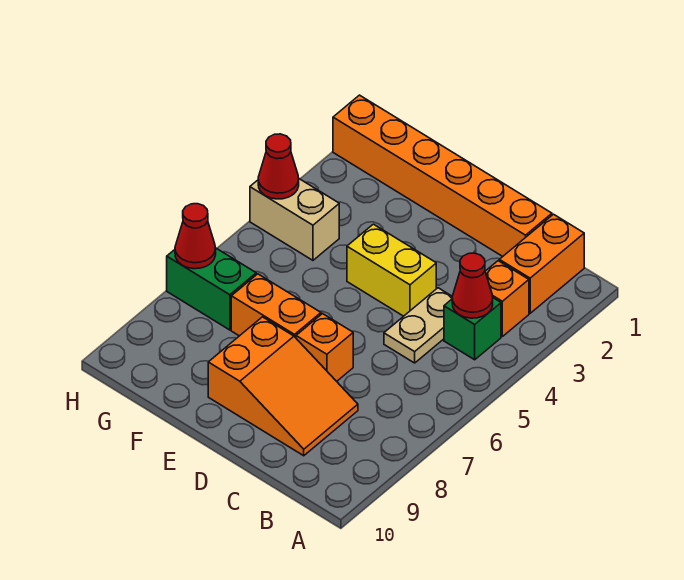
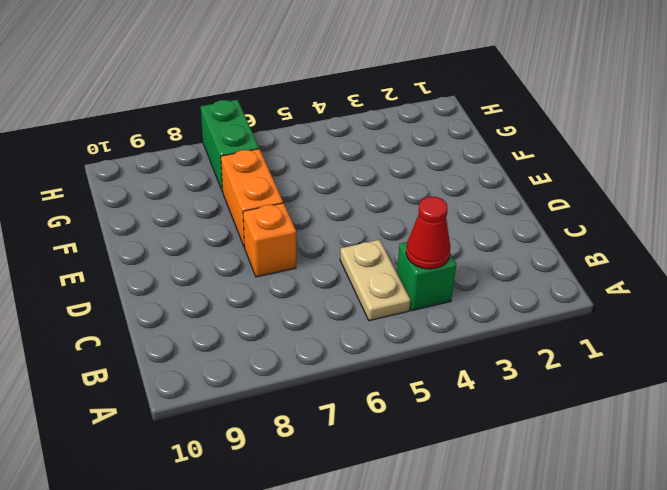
tan 1x2 plate [340,240,411,321] -> tan 1x2 plate turned to [384,288,452,363]
none -> orange 1x2 brick [499,214,584,313]
none -> orange 1x1 brick [485,261,529,336]
none -> orange 1x6 brick [333,95,552,257]

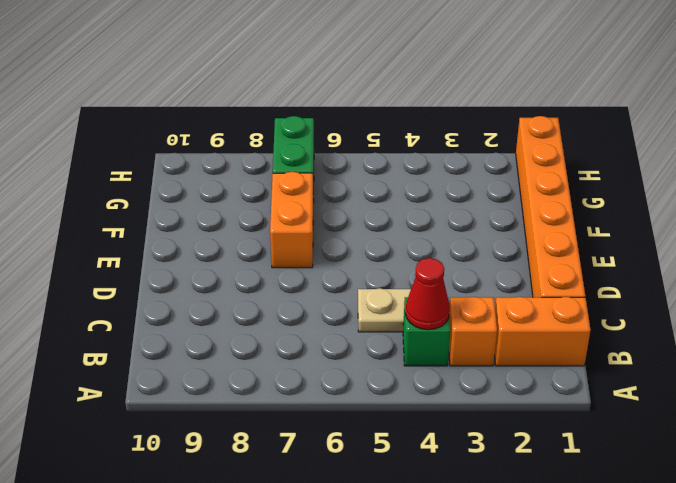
none -> orange 2x3 slope [208,317,358,456]
none -> yellow 1x2 brick [347,224,436,316]
none -> orange 1x1 brick [296,314,353,381]

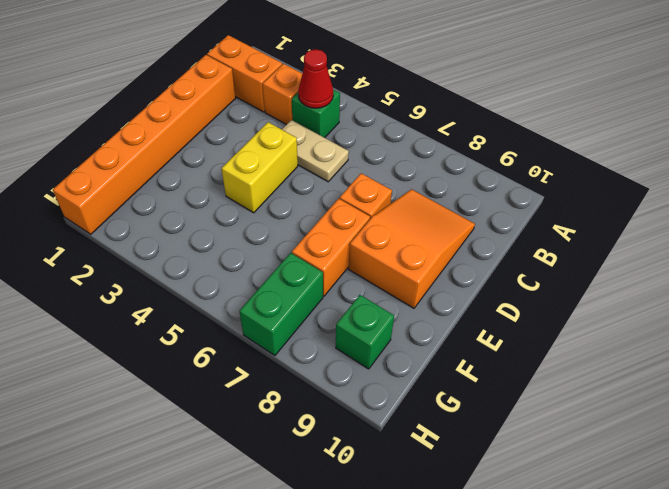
green 1x1 brick [336,295,394,369] -> none
none -> tan 1x2 brick [250,179,339,260]
none -> red 1x1 cone [258,134,299,199]
none -> red 1x1 cone [175,204,216,269]

